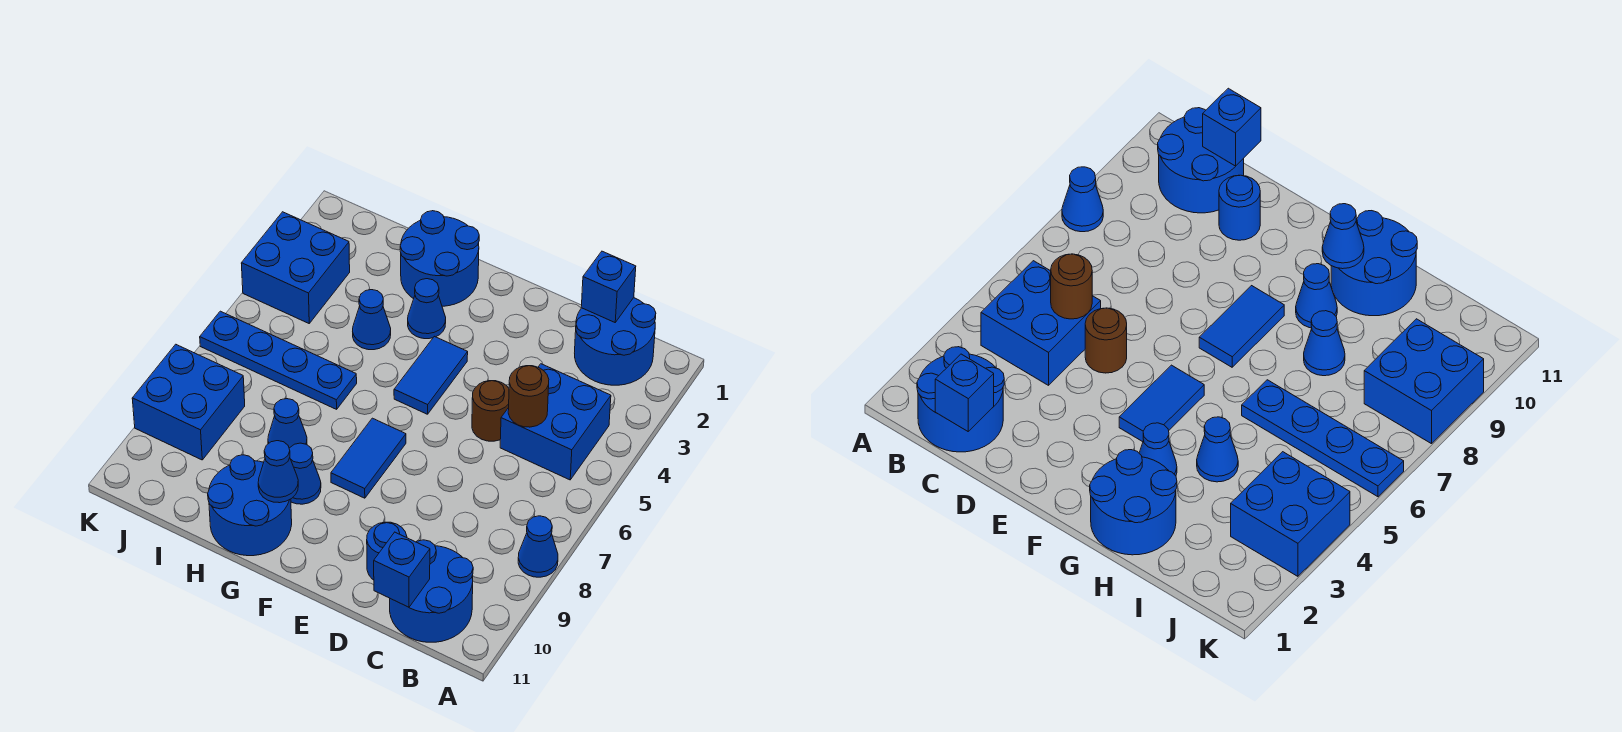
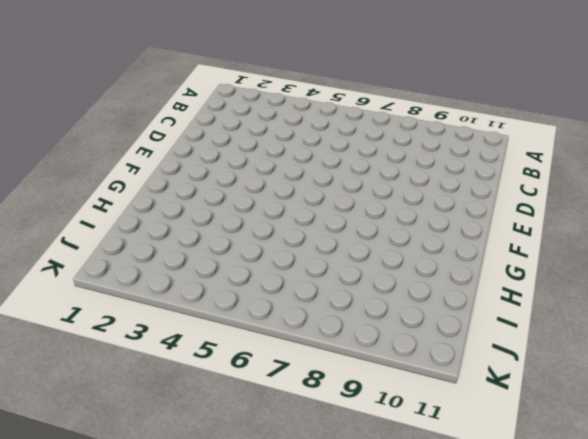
none -> blue 1x1 cone [518,516,558,577]
none -> blue 2x2 round brick [575,298,656,385]
none -> blue 2x2 brick [500,364,611,480]

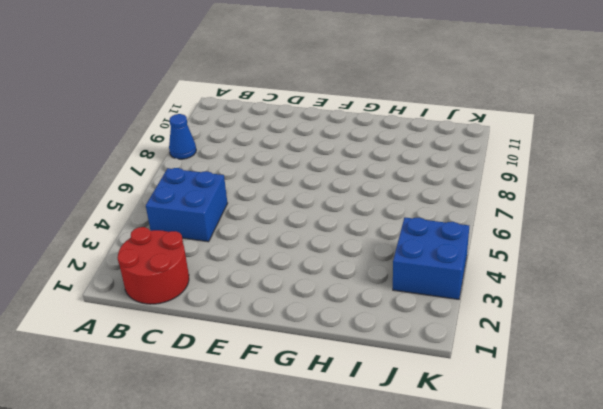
red 2x2 round brick [117,227,189,304] -> blue 2x2 round brick [575,298,656,385]
none -> blue 2x2 round brick [390,540,473,642]
none -> brown 1x1 round brick [472,381,509,441]
none -> blue 1x1 round brick [367,522,407,580]

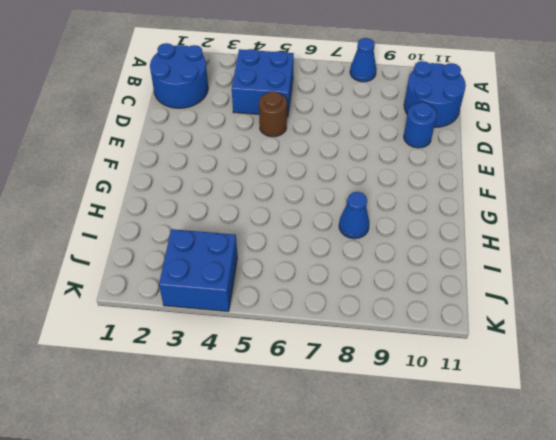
none -> blue 1x2 tile [394,336,468,414]
none -> blue 1x2 tile [331,418,406,498]
none -> blue 2x2 round brick [400,211,479,306]

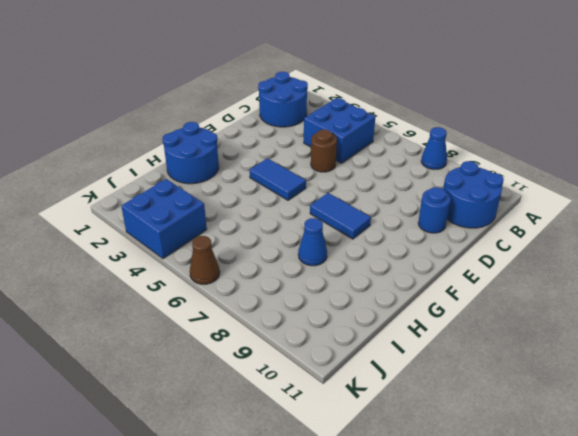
brown 1x1 cone [190,236,220,284] -> blue 1x4 plate [200,311,357,409]
none -> blue 1x1 cone [408,279,446,339]
none -> blue 1x1 cone [289,443,321,504]
none -> blue 2x2 round brick [208,455,292,556]

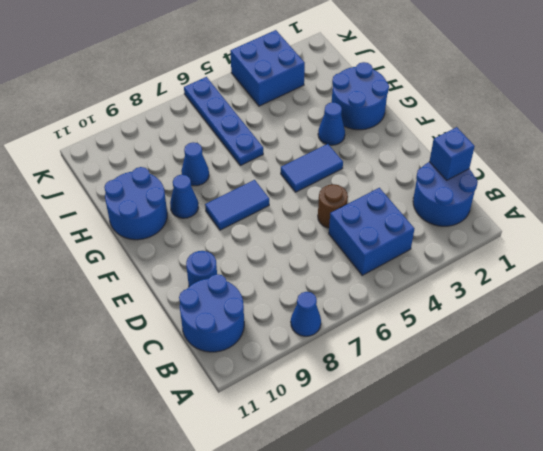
none -> blue 1x1 cone [353,290,391,350]
none -> blue 2x2 brick [132,344,245,460]
none -> brown 1x1 round brick [508,366,549,427]

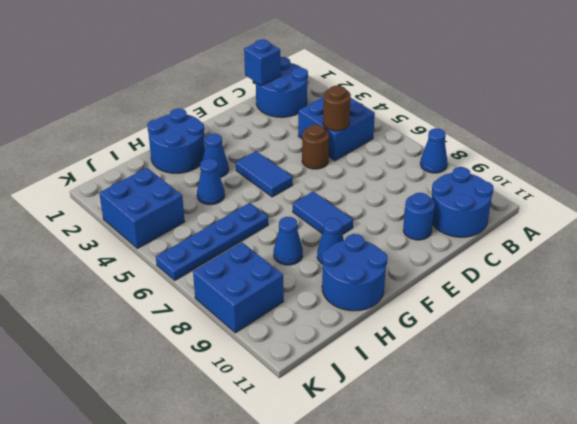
none -> blue 1x1 brick [374,532,430,607]
none -> blue 1x1 cone [258,441,298,503]

